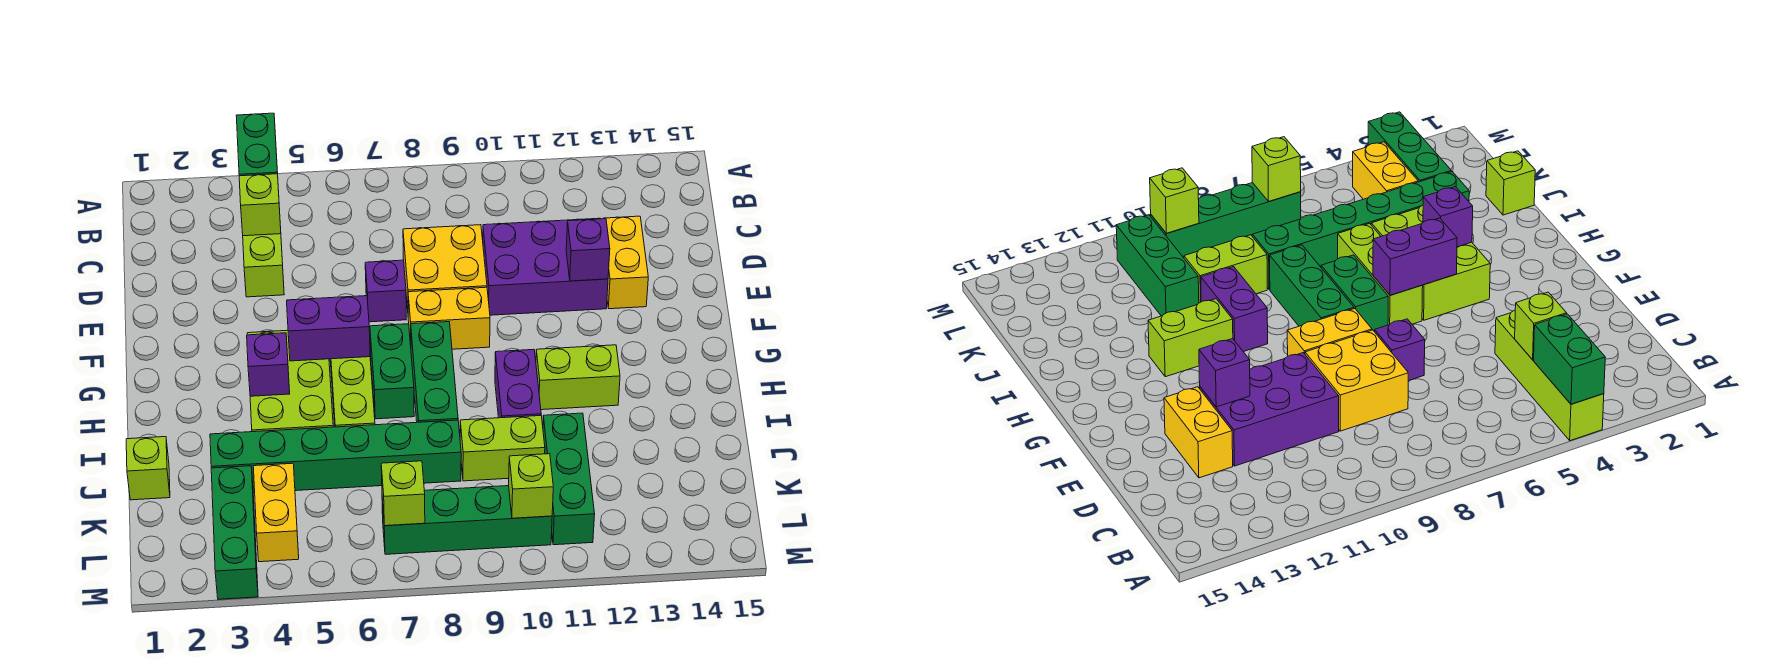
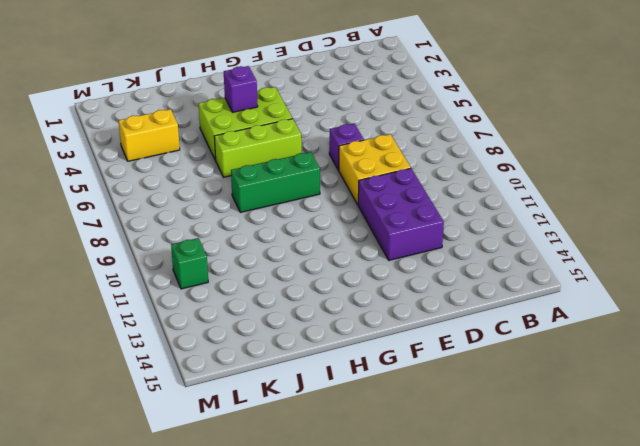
green 1x1 brick [171,238,208,289] -> green 1x3 brick [543,413,595,545]
none -> lime 1x4 brick [243,234,284,297]
none -> yellow 1x2 brick [603,216,648,309]
none -> yellow 1x2 brick [408,287,490,349]

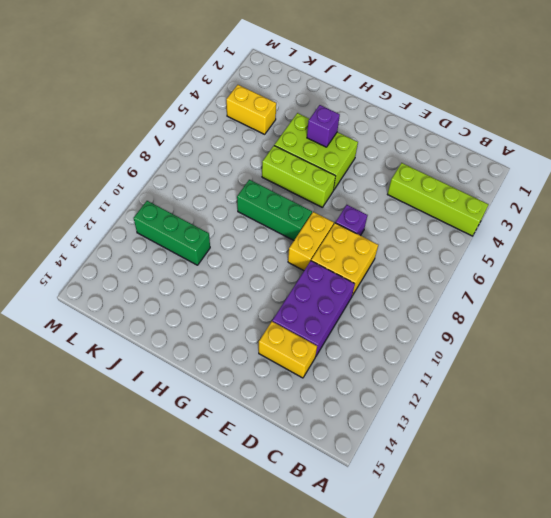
none -> green 1x2 brick [370,324,414,419]
none -> purple 1x2 brick [495,349,541,418]
none -> lime 1x2 brick [536,345,620,410]

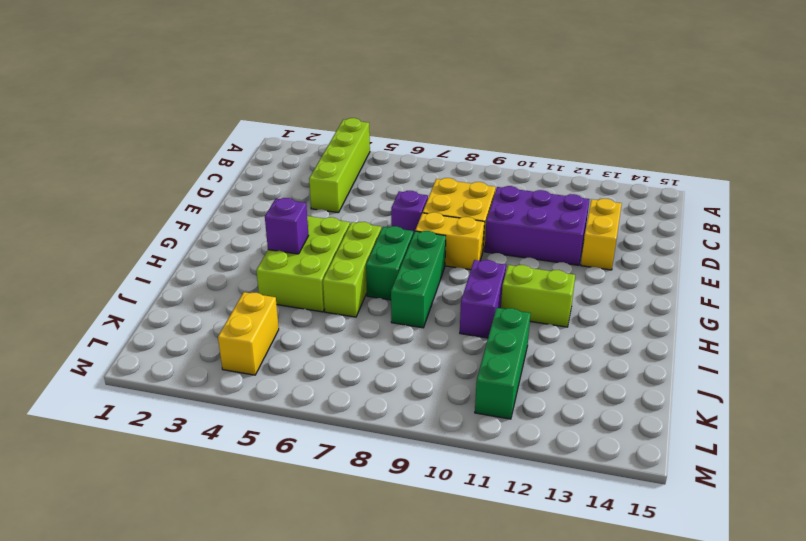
none -> lime 1x1 brick [126,437,170,500]
none -> green 1x6 brick [210,420,461,493]
none -> lime 1x2 brick [460,416,545,481]

